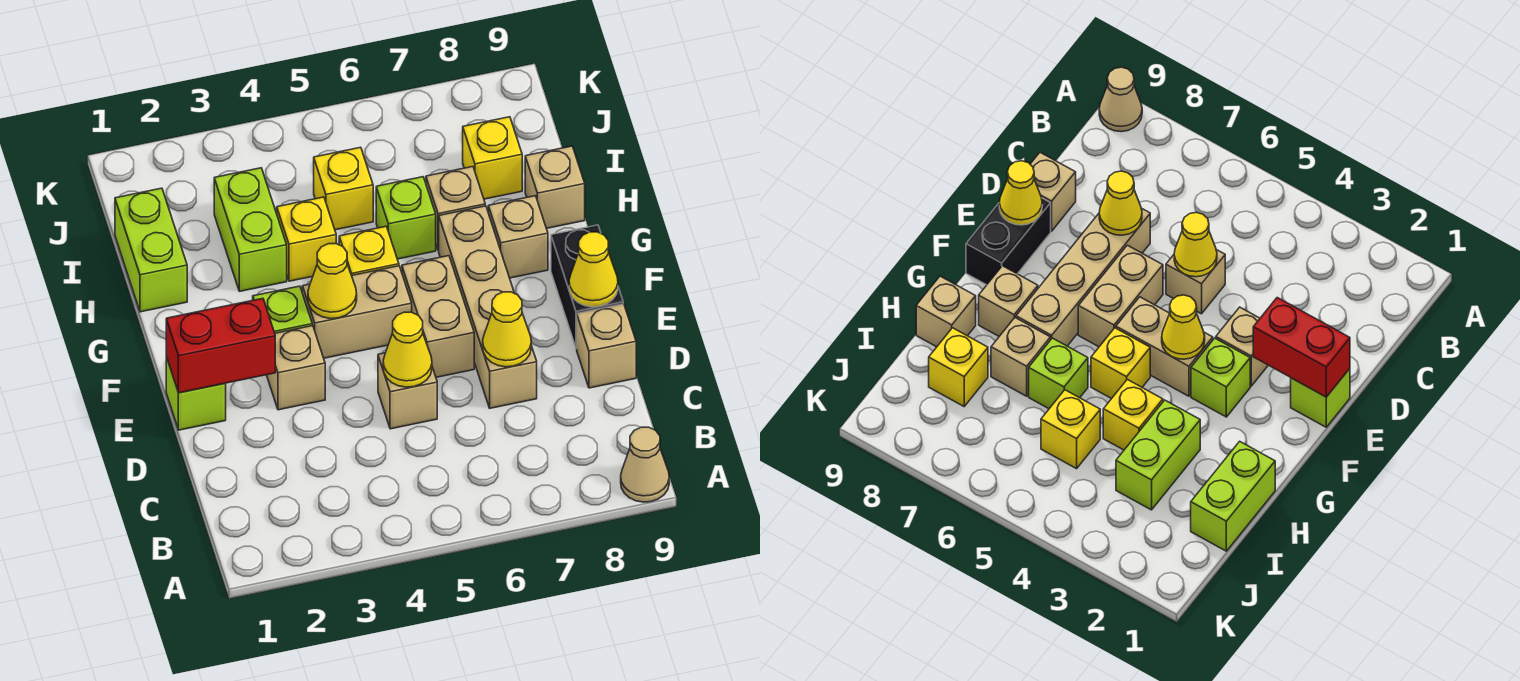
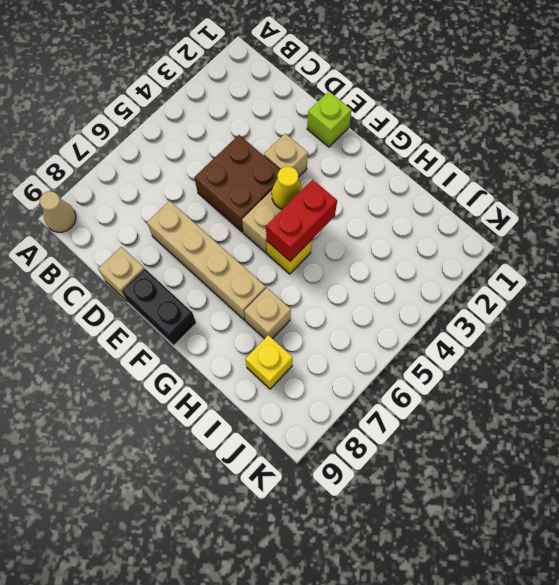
brown 2x2 brick [194,135,280,232] -> tan 1x1 brick [378,353,437,429]
red 1x2 brick [266,180,337,261] -> red 1x2 brick moved to [166,298,275,393]
none -> tan 1x2 brick [402,256,474,377]
none -> lime 1x1 brick [253,286,312,333]
none -> tan 1x1 brick [488,196,548,278]

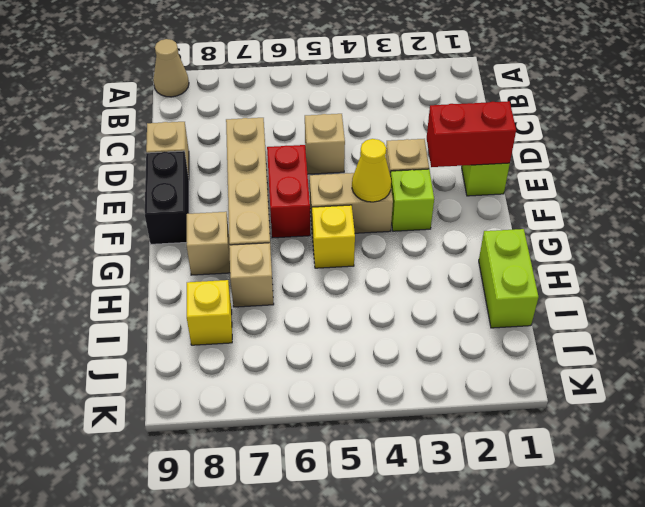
red 1x2 brick [267,145,310,238] -> tan 1x2 brick [402,256,474,377]
none -> lime 1x2 brick [214,168,287,291]
none -> yellow 1x1 brick [277,197,336,281]
none -> lime 1x1 brick [376,177,436,259]

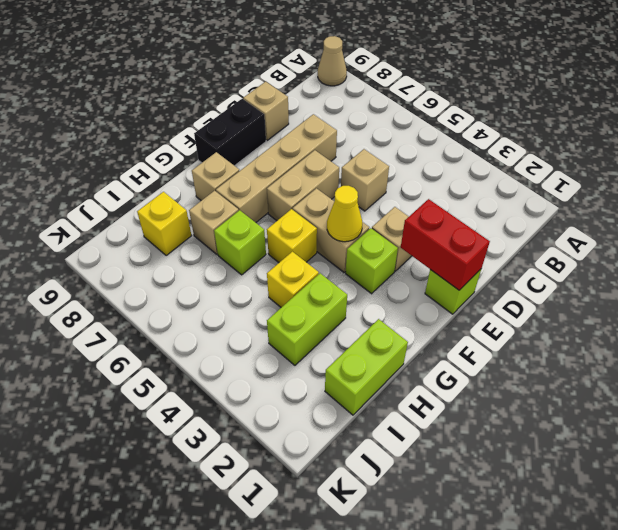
none -> tan 1x1 brick [525,146,585,228]
none -> yellow 1x1 brick [314,147,373,230]
none -> yellow 1x1 cone [383,312,432,387]

